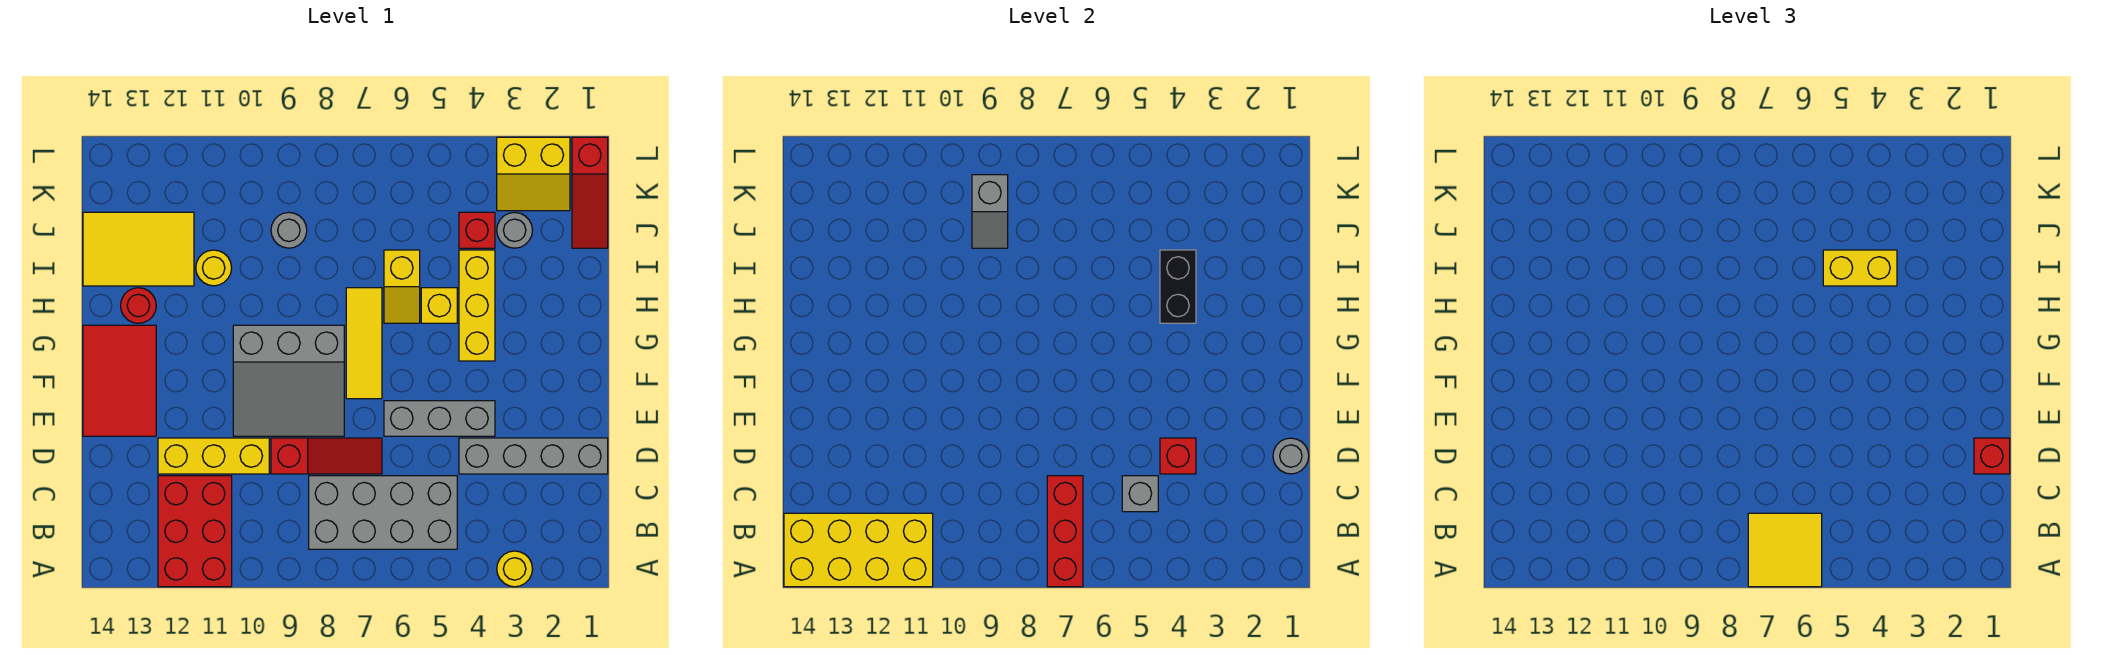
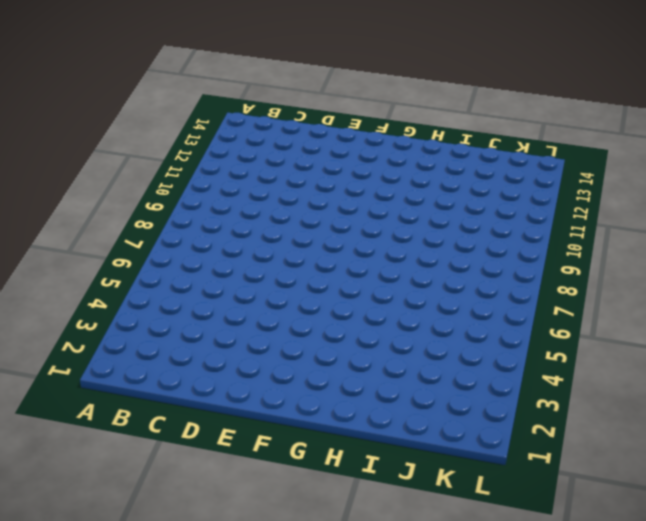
none -> yellow 1x1 round brick [497,551,532,587]
none -> red 2x3 brick [158,476,232,587]
none -> grey 2x4 brick [309,476,457,549]
none -> grey 1x4 brick [459,438,608,474]

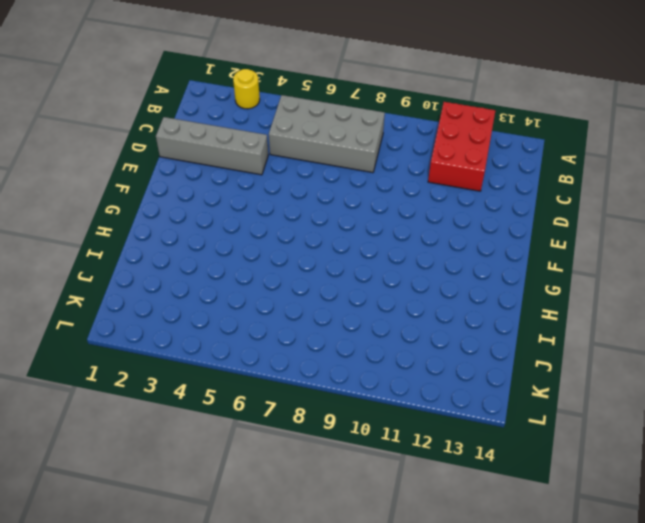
none -> red 1x3 slope [271,438,382,474]
none -> yellow 1x3 brick [158,438,269,474]
none -> grey 1x3 brick [384,401,495,436]
none -> grey 3x3 slope [233,325,344,436]

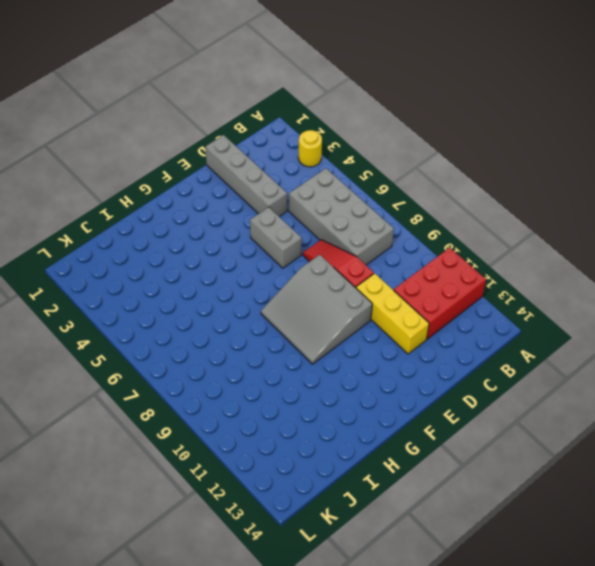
grey 1x2 brick [250,207,302,268] -> grey 1x3 brick [384,401,495,436]
grey 3x3 slope [261,255,372,364] -> grey 3x3 slope turned to [233,325,344,436]
none -> red 2x3 tile [83,325,156,436]
none -> yellow 1x3 tile [346,288,382,399]
none -> yellow 1x3 brick [459,250,495,361]
none -> yellow 1x1 brick [421,288,457,323]

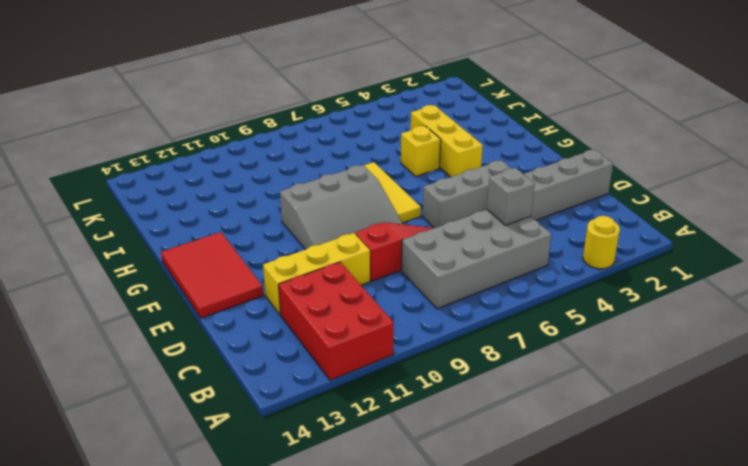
none -> yellow 1x2 slope [384,250,420,323]
none -> red 1x1 round brick [121,288,156,323]
none -> yellow 1x1 round brick [196,250,232,286]
none -> yellow 2x3 tile [83,212,194,286]

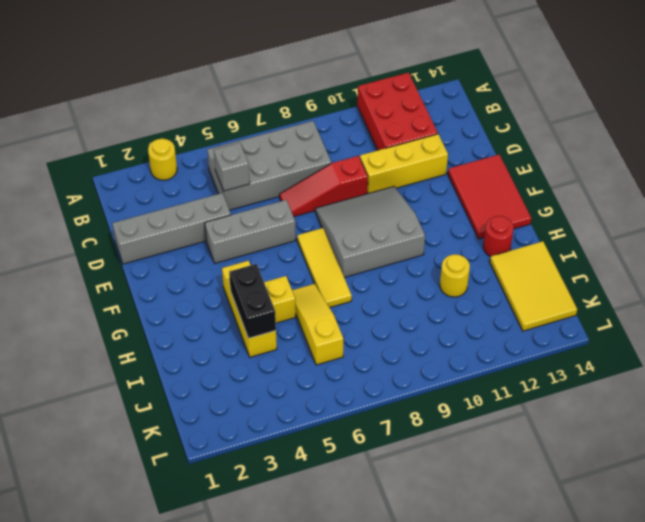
yellow 1x3 slope [292,284,344,365] -> yellow 1x2 slope [384,250,420,323]
yellow 2x3 tile [490,241,577,331] -> yellow 2x3 tile turned to [83,212,194,286]
none -> red 1x3 slope [572,137,608,248]
none -> grey 1x1 round brick [497,212,533,248]
none -> red 1x1 brick [459,212,495,248]
none -> grey 1x1 round brick [271,212,307,248]

